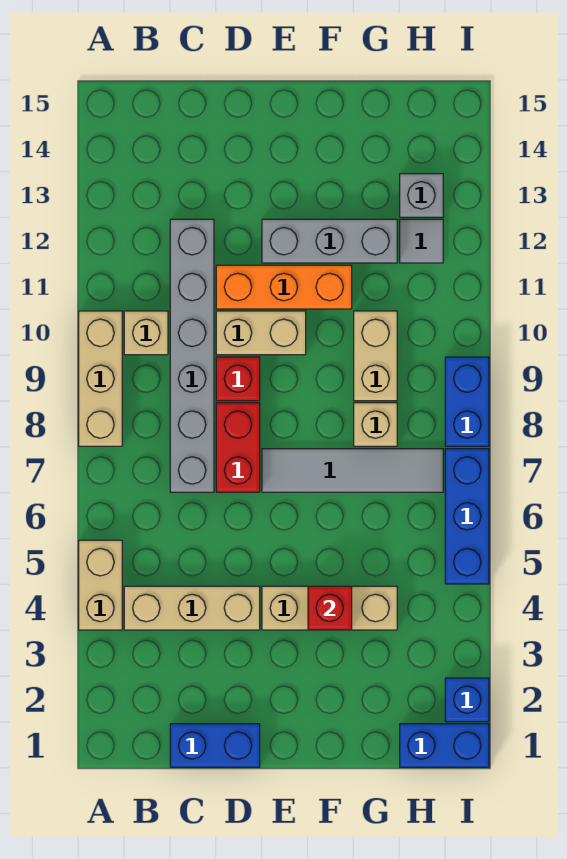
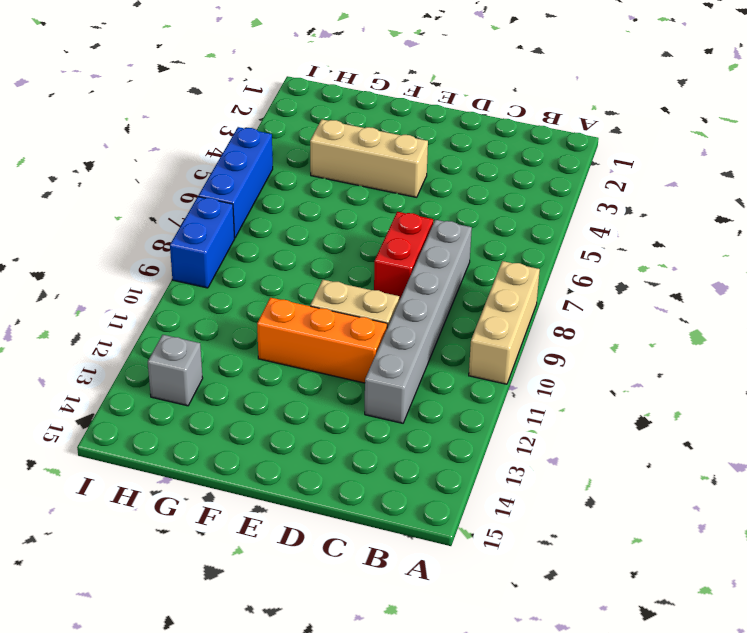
none -> tan 1x2 brick [79,540,122,630]
none -> tan 1x3 brick [124,586,260,630]
none -> tan 1x1 brick [124,311,168,355]

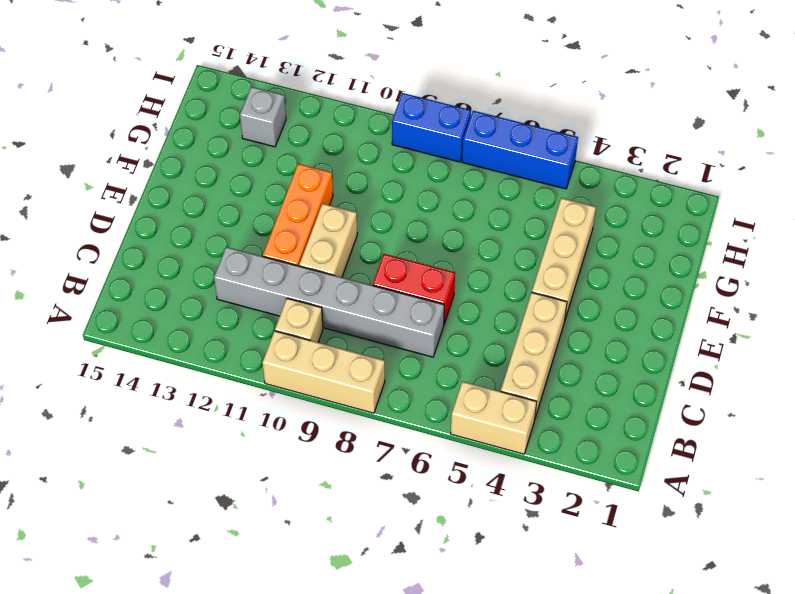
none -> blue 1x2 brick [170,724,260,767]
none -> red 1x1 brick [216,357,260,401]
none -> grey 1x4 tile [262,449,443,492]

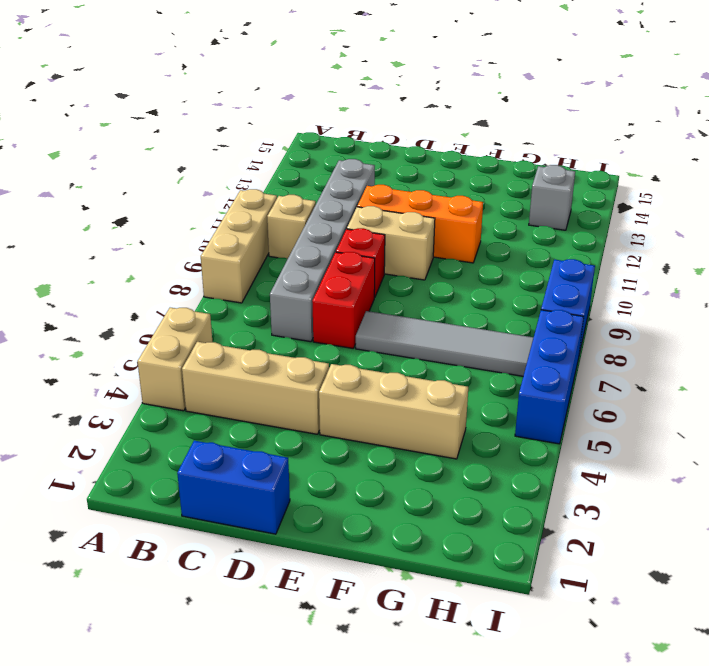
none -> grey 1x3 brick [262,219,397,263]
none -> tan 1x1 brick [354,403,397,446]
none -> tan 1x2 brick [354,311,397,401]

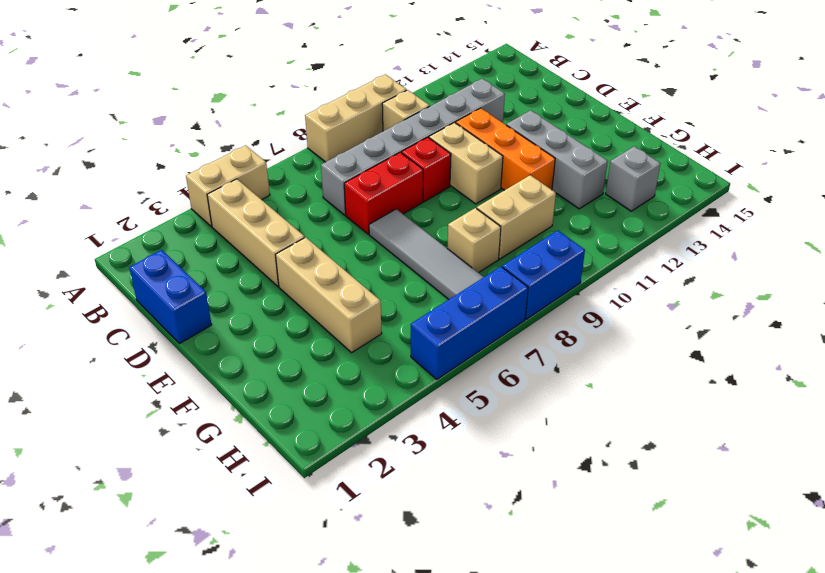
none -> blue 1x2 brick [400,724,489,767]
none -> grey 1x1 tile [400,219,443,263]
none -> blue 1x1 brick [445,678,489,722]

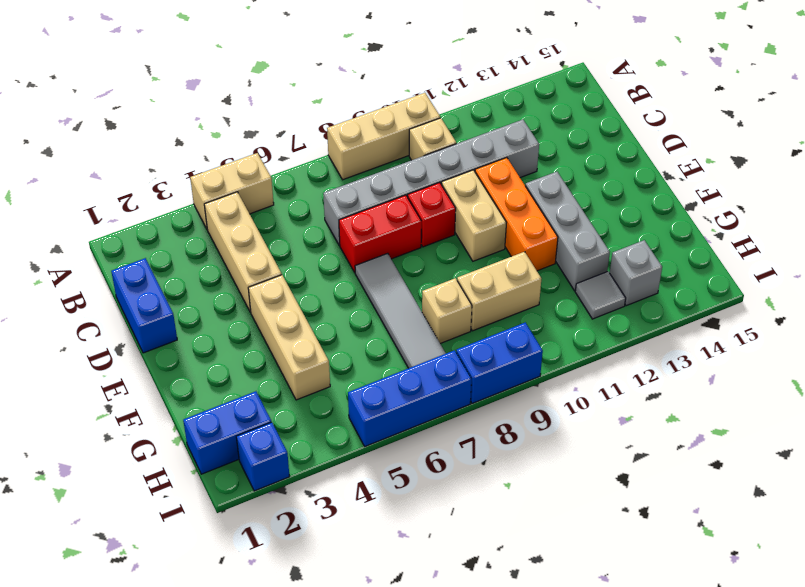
blue 1x2 brick [183,391,271,474] -> blue 1x2 brick turned to [400,724,489,767]
none -> red 1x1 brick [308,586,352,630]

